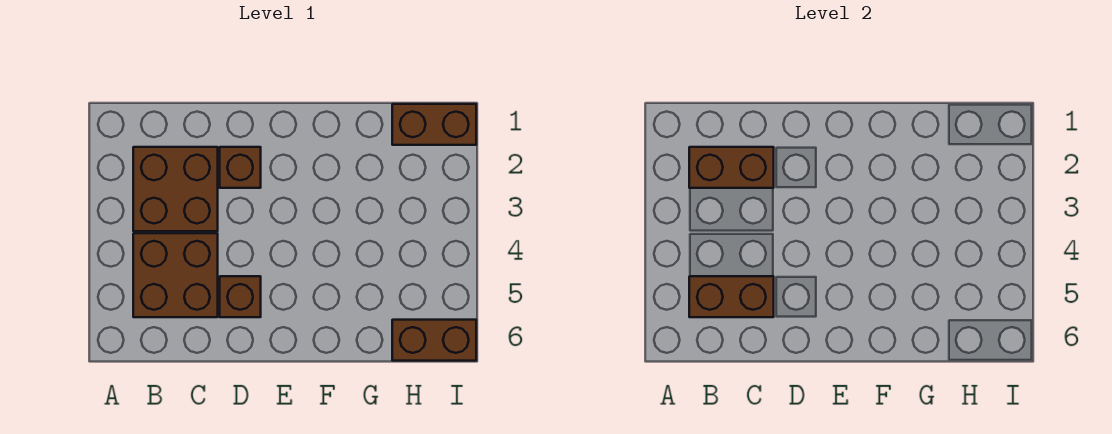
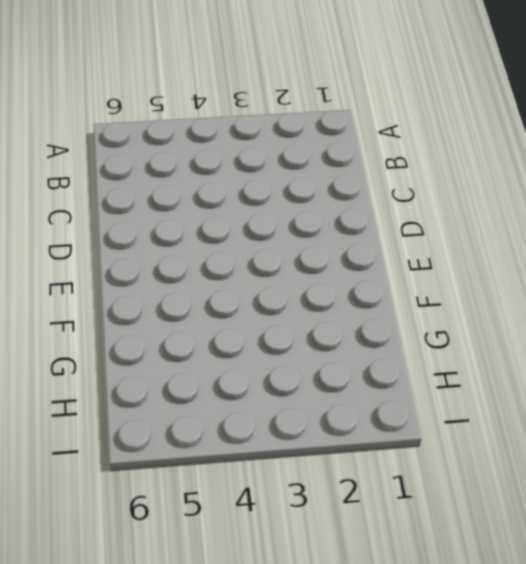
none -> brown 2x2 brick [133,147,218,231]
none -> brown 2x2 brick [133,233,218,317]

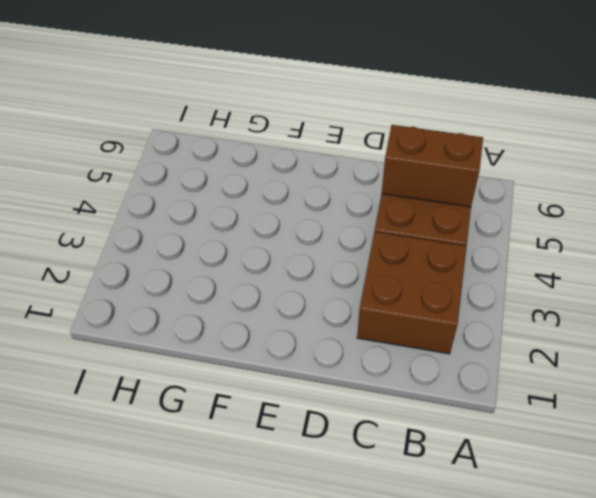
none -> brown 1x1 brick [220,147,261,188]
none -> brown 1x1 brick [220,276,261,317]

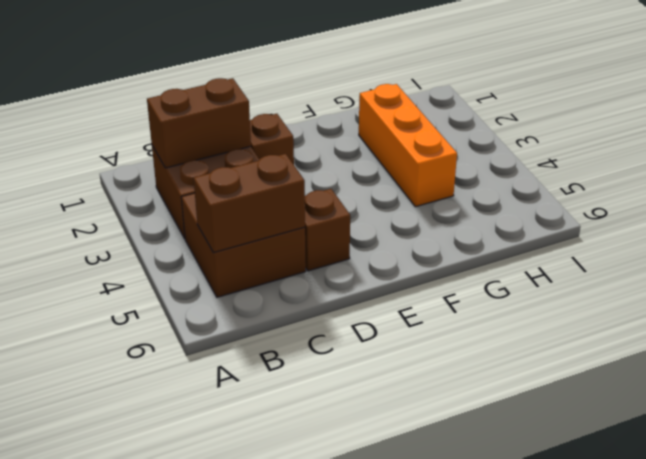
orange 1x3 brick [359,84,457,207] -> none
none -> brown 1x2 brick [392,104,476,145]
none -> brown 1x2 brick [392,320,476,361]

